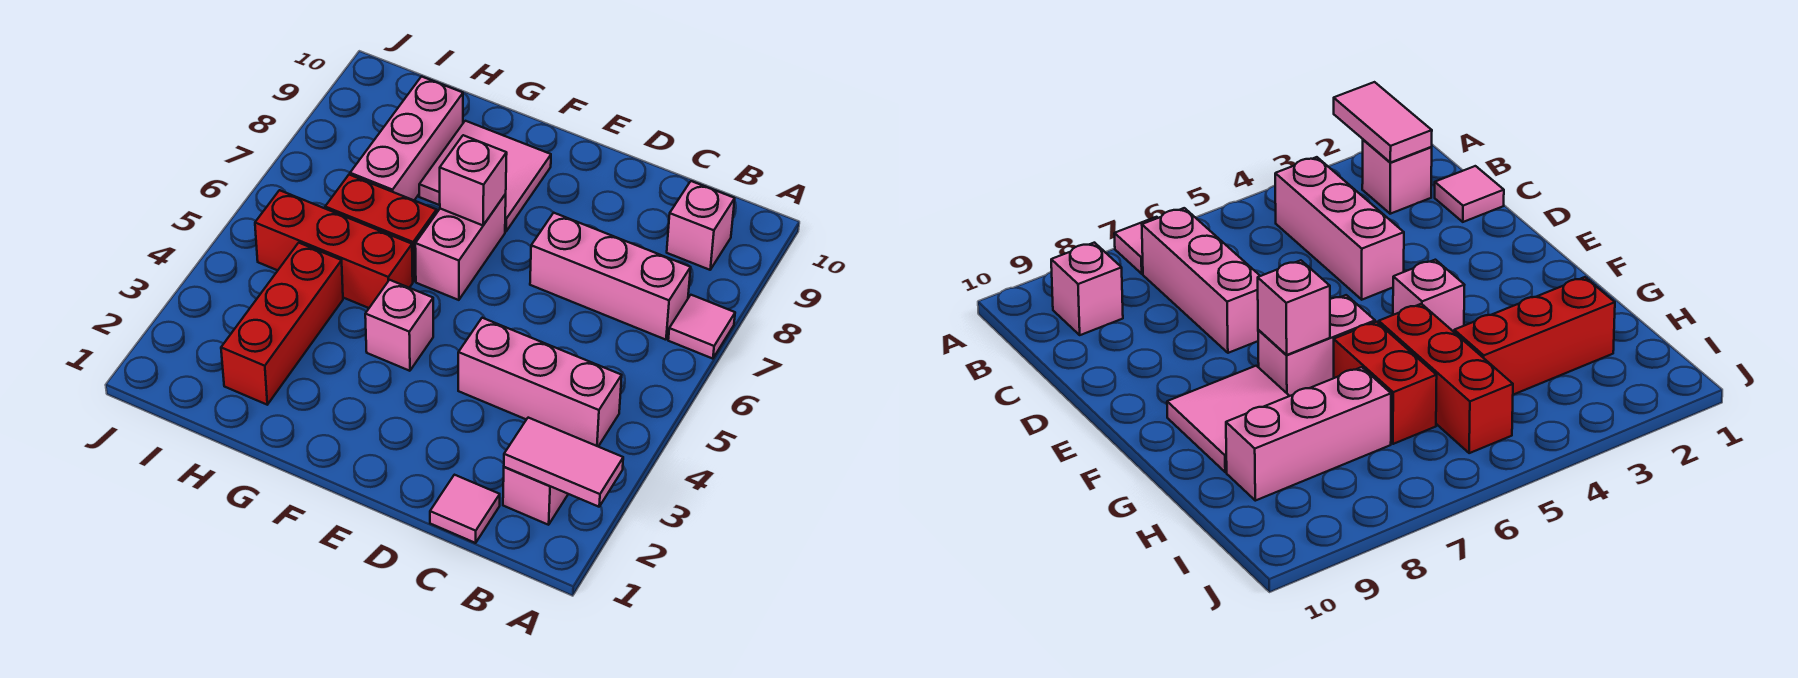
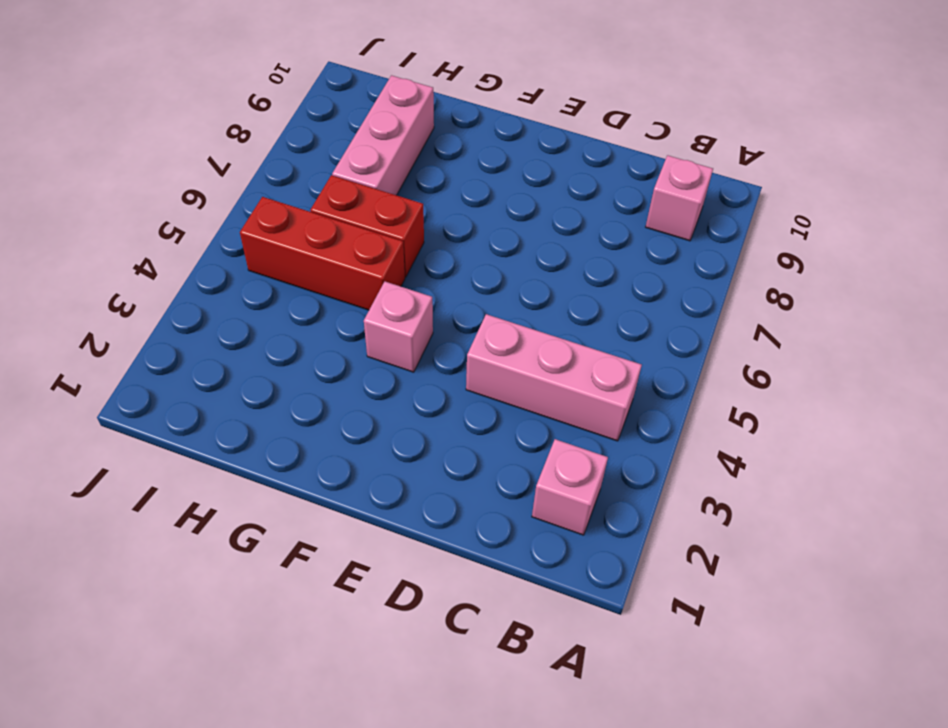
none -> pink 1x1 tile [668,295,735,359]
none -> pink 1x3 brick [530,213,691,340]
none -> pink 1x1 tile [430,475,500,543]

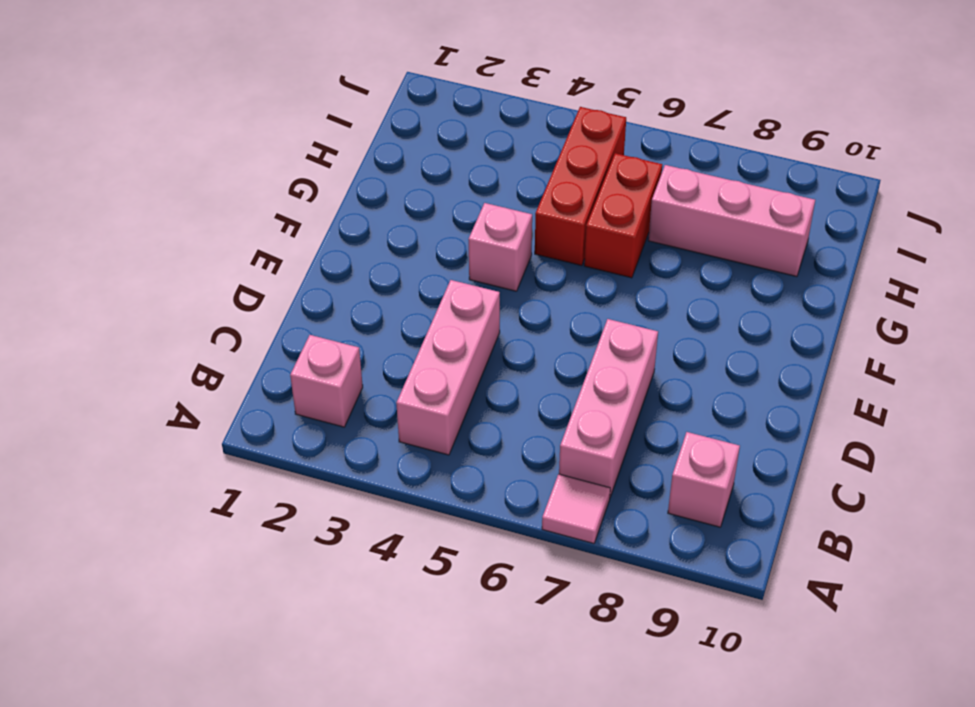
none -> pink 1x1 tile [430,475,500,543]
none -> pink 1x2 brick [415,194,506,300]
none -> pink 2x2 tile [419,121,551,232]

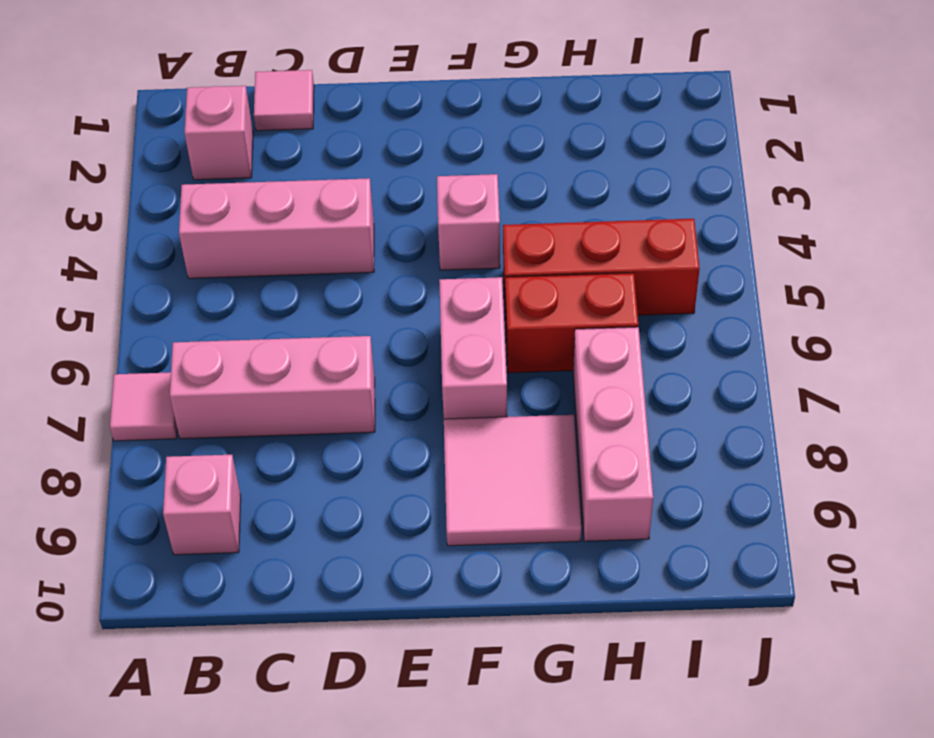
none -> red 1x3 brick [221,243,343,405]
none -> pink 1x2 tile [504,418,623,507]
none -> pink 1x1 brick [440,135,507,225]

